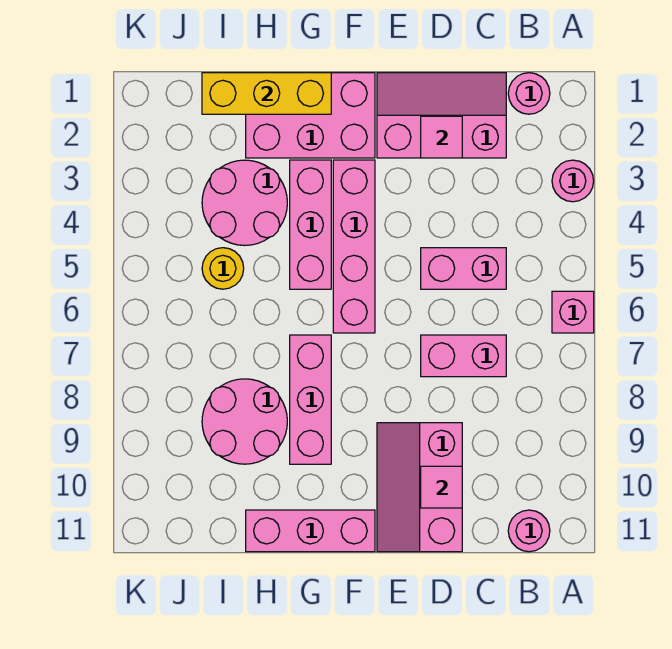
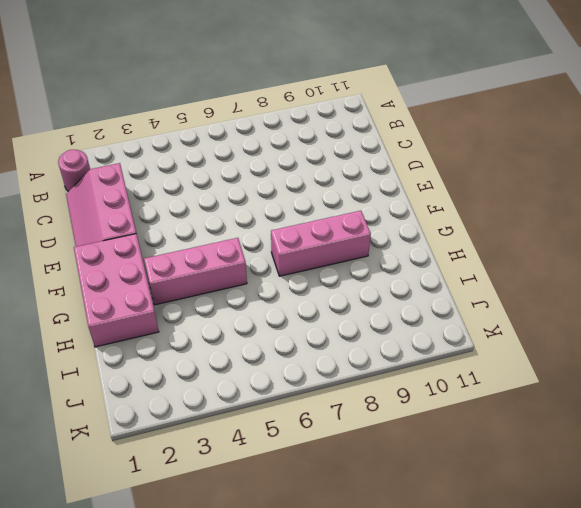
none -> pink 1x1 round brick [552,160,594,202]
none -> pink 1x1 brick [552,291,594,333]
none -> pink 1x1 round brick [508,510,550,552]

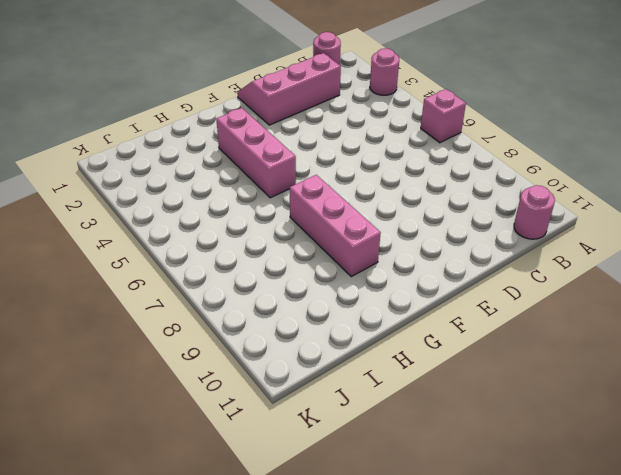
none -> pink 1x2 brick [421,248,506,289]
none -> pink 1x2 brick [421,335,506,377]
none -> pink 2x3 slope [377,423,462,552]

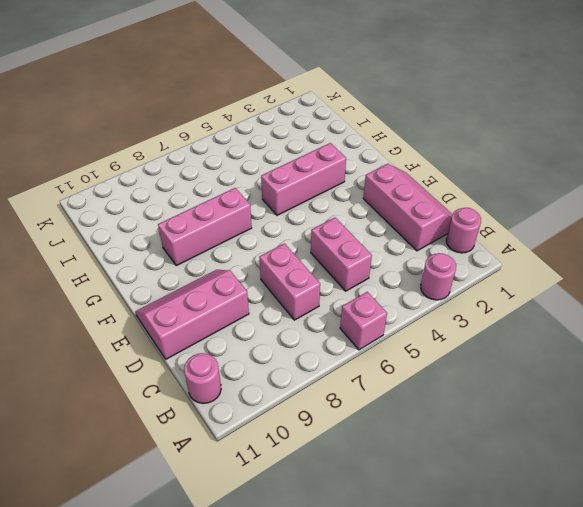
none -> pink 2x3 brick [246,73,375,158]
none -> pink 1x4 brick [333,160,375,333]
none -> pink 1x3 brick [246,510,375,552]

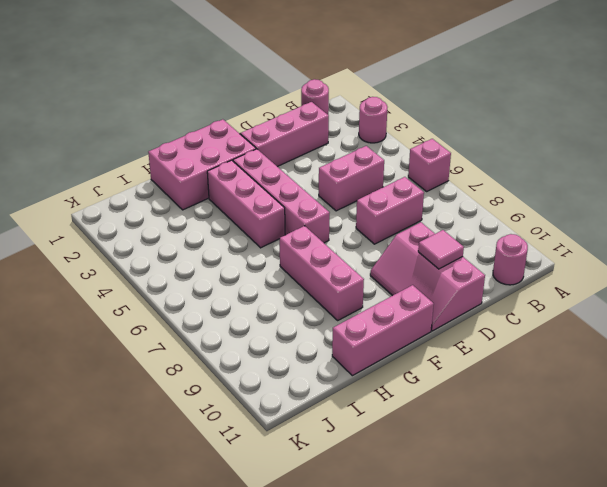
none -> pink 2x2 round brick [202,160,287,246]
none -> pink 2x2 round brick [202,379,287,464]
none -> yellow 1x1 round brick [202,248,244,289]

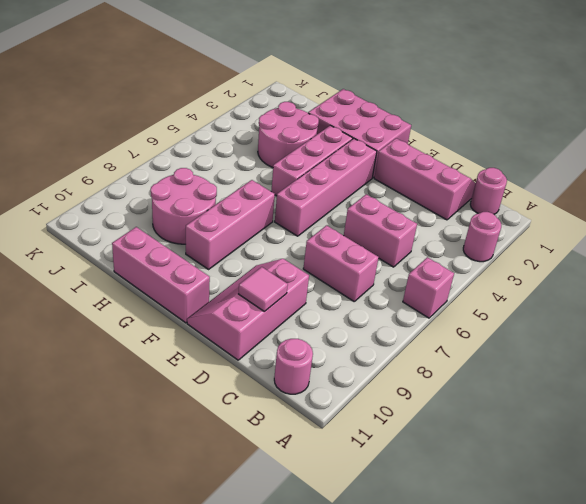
none -> yellow 1x1 round brick [202,248,244,289]
none -> pink 1x1 tile [421,116,462,158]
none -> yellow 1x3 brick [202,73,331,114]

